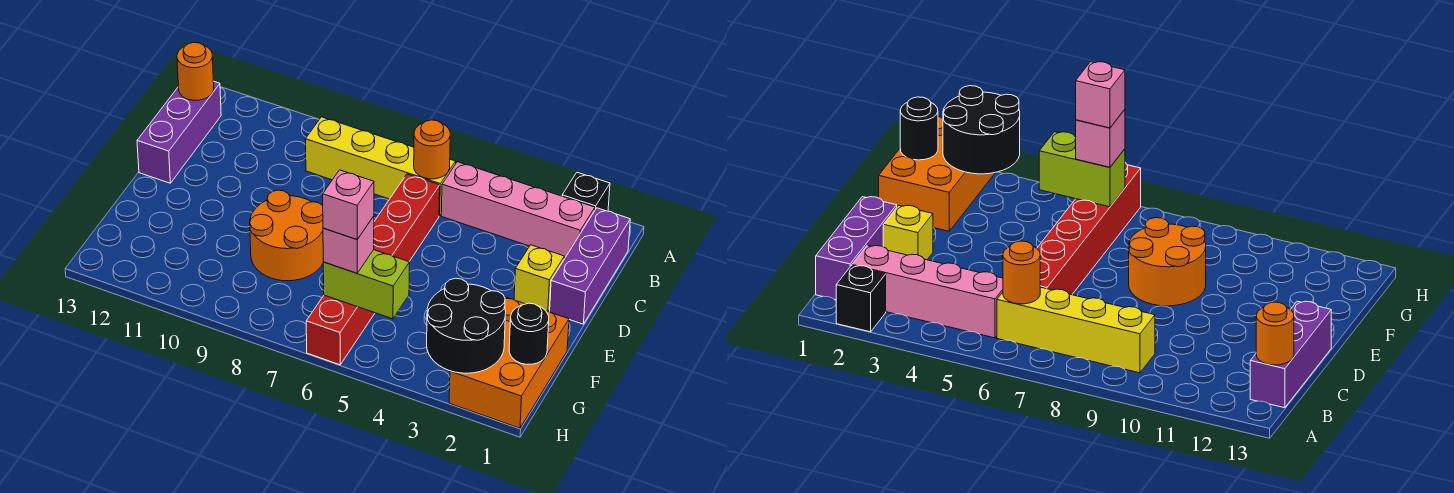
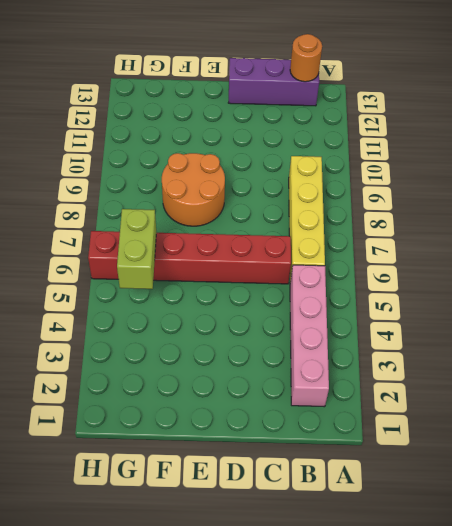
none -> black 1x1 brick [562,173,610,211]
none -> purple 1x3 brick [550,208,630,324]
none -> yellow 1x1 brick [514,245,564,311]

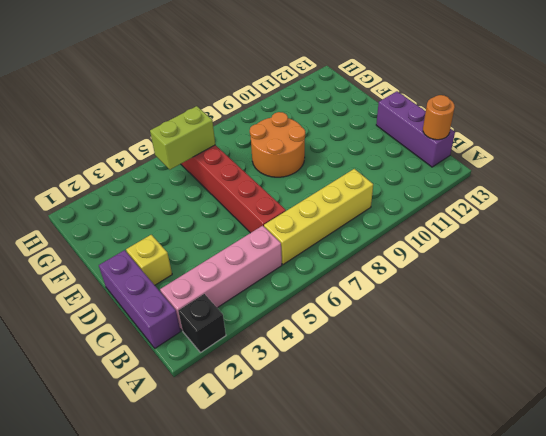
none -> orange 2x3 brick [449,297,569,428]
none -> orange 1x1 round brick [414,120,450,179]
none -> black 1x1 round brick [509,303,549,364]

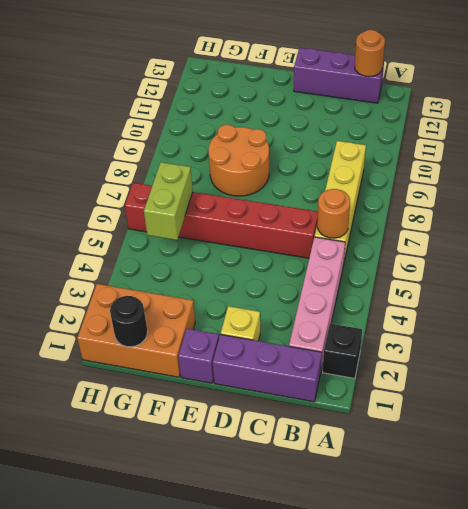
purple 1x1 brick [178,329,219,383] -> none
none -> black 2x2 round brick [427,278,506,373]
none -> pink 1x1 brick [323,216,374,273]
none -> pink 1x1 brick [323,170,374,239]

